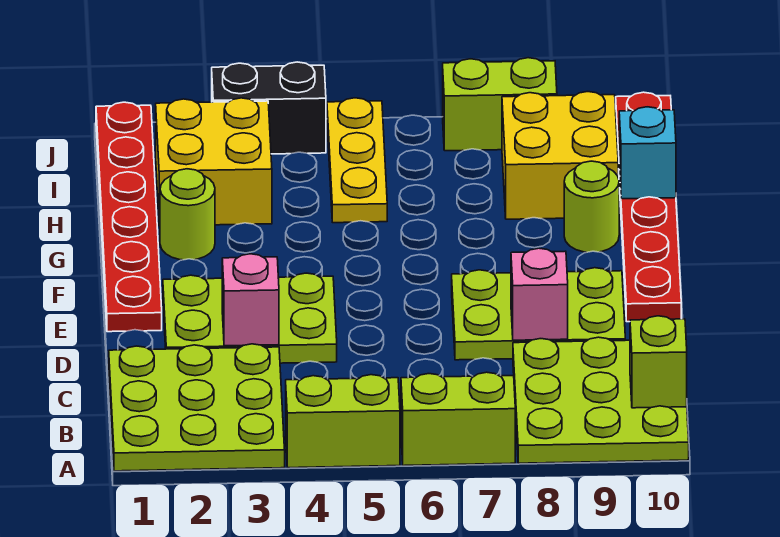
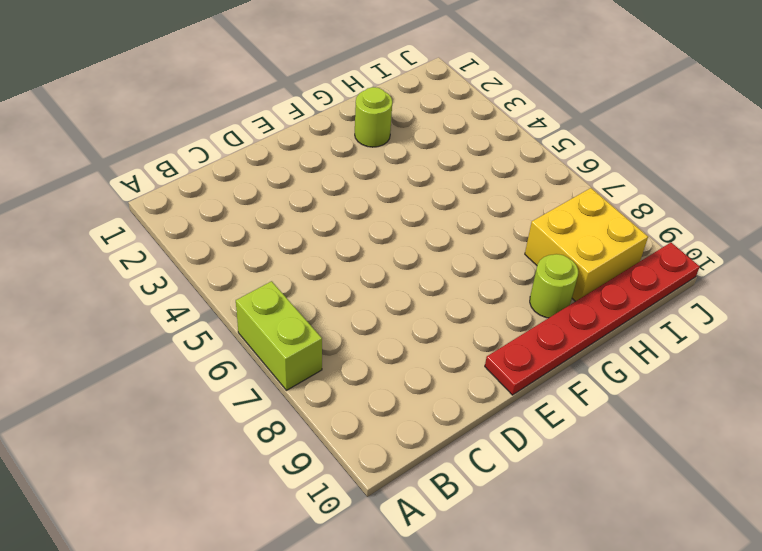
none -> lime 3x3 plate [109,344,285,471]
none -> lime 1x2 brick [286,375,400,468]
none -> lime 3x3 plate [513,337,689,463]

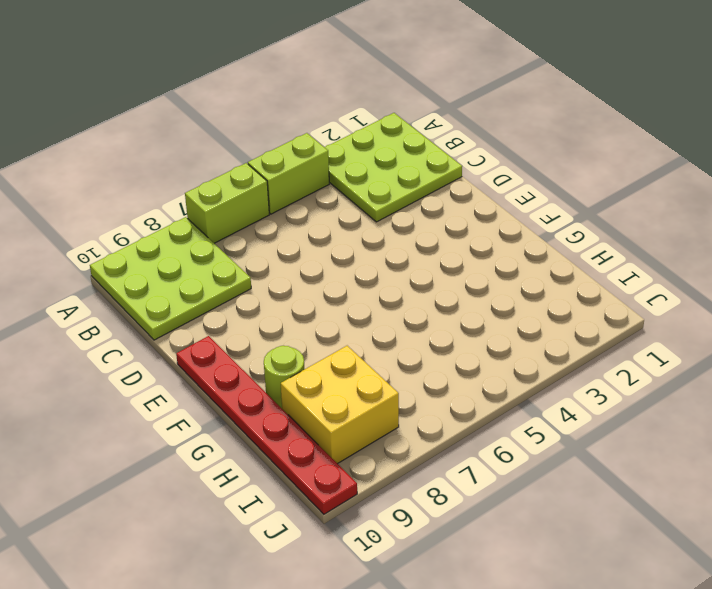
none -> lime 2x3 plate [163,273,337,363]
none -> lime 2x3 plate [452,268,625,360]
none -> red 1x6 plate [96,102,162,332]

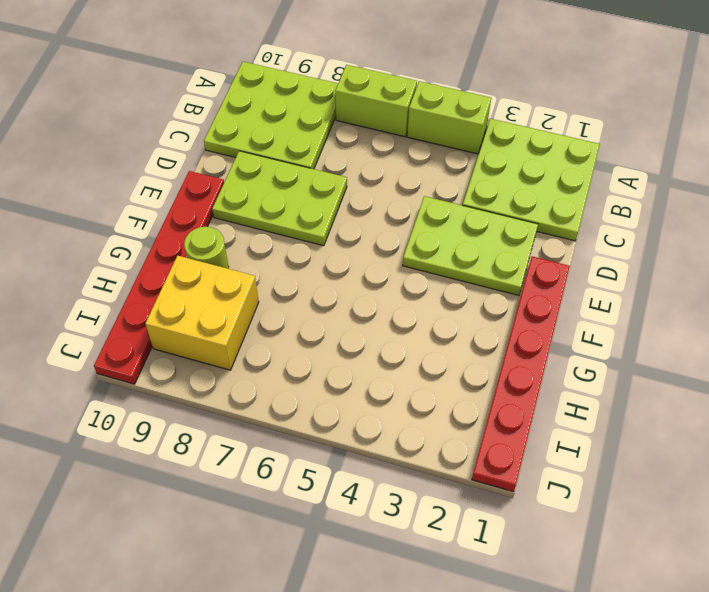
none -> lime 1x1 round brick [160,169,215,260]
none -> yellow 2x2 brick [156,98,272,226]
none -> yellow 1x3 plate [327,98,387,223]

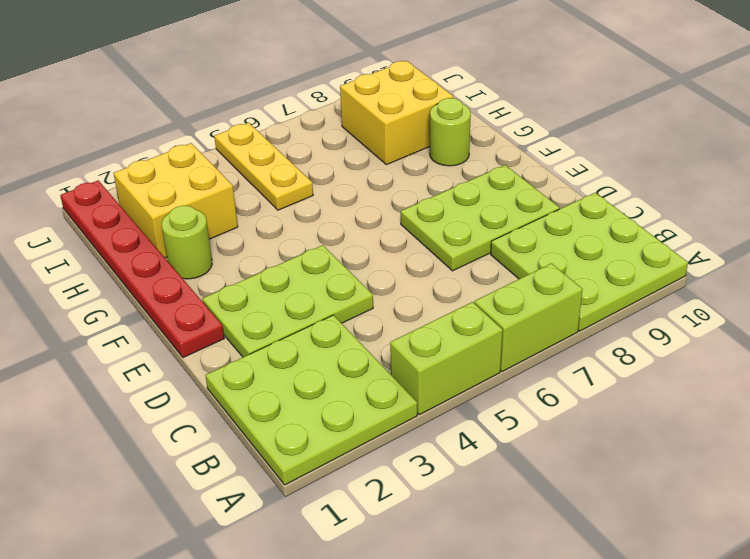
none -> red 1x6 plate [616,92,681,322]
none -> black 1x2 brick [212,62,326,154]
none -> lime 1x2 brick [443,58,557,151]

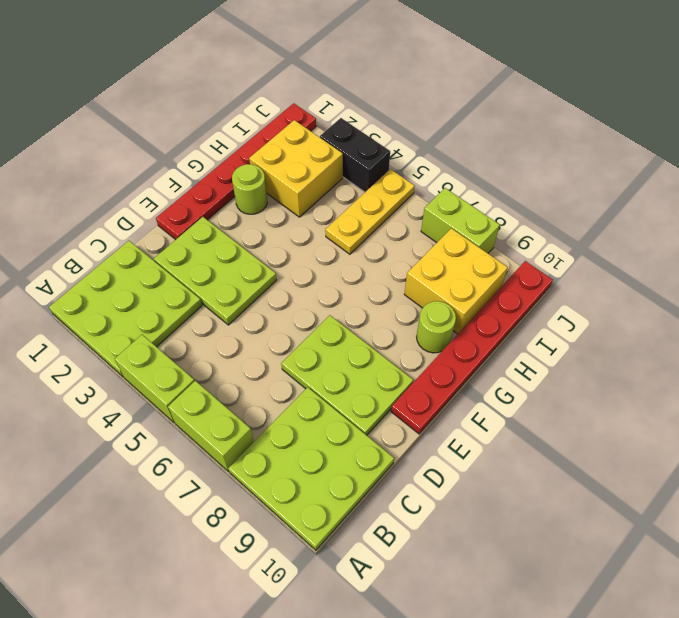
none -> lime 1x1 brick [630,316,687,408]
none -> pink 1x1 brick [222,254,279,346]
none -> pink 1x1 brick [511,248,568,340]

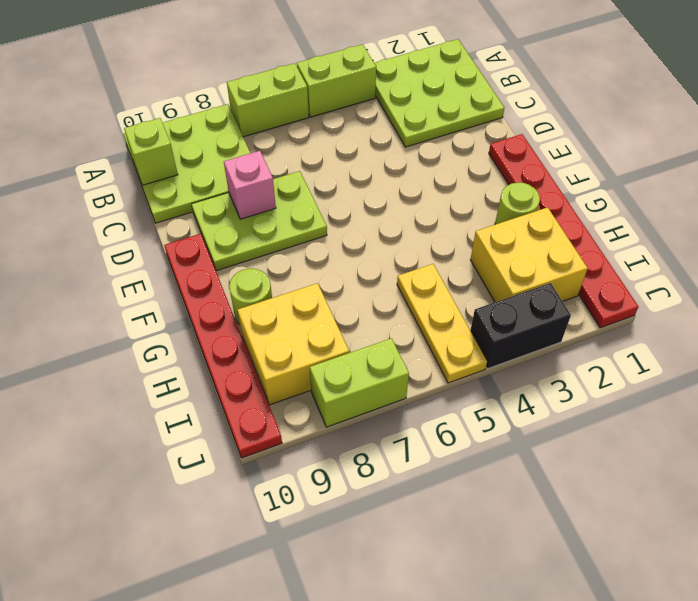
none -> lime 2x3 plate [163,273,337,363]
none -> pink 1x1 brick [222,254,279,346]
none -> cyan 1x1 brick [619,107,676,199]

